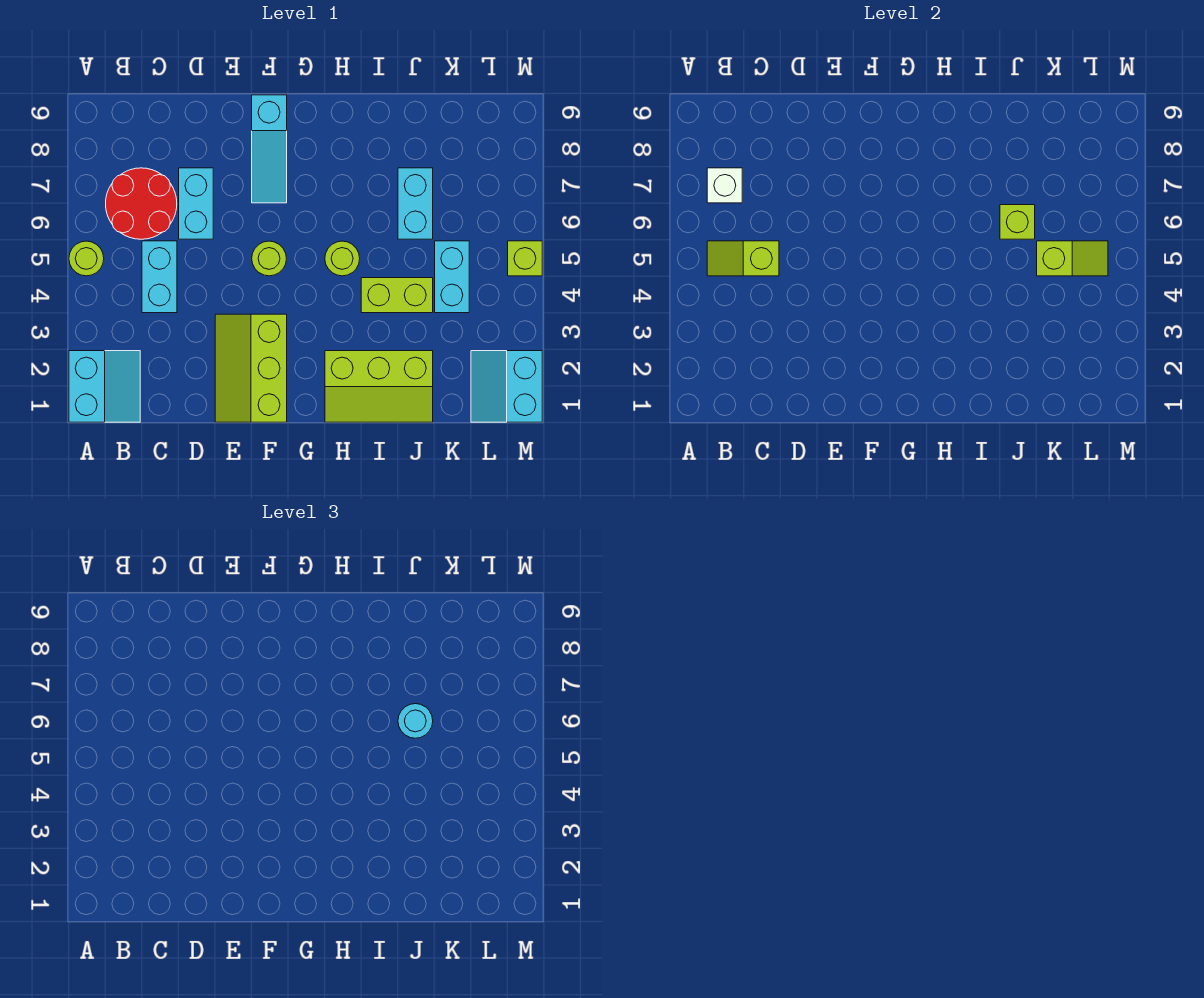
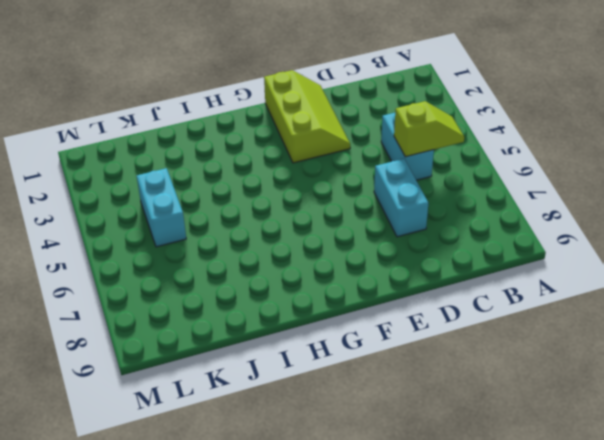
none -> cyan 2x2 slope [69,351,140,422]
none -> lime 1x1 round brick [69,241,104,276]
none -> red 2x2 round brick [106,168,177,239]

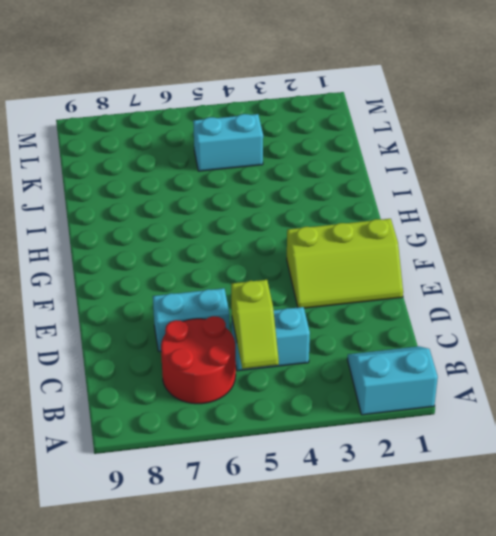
none -> lime 1x1 round brick [69,241,104,276]
none -> lime 1x1 round brick [252,241,286,276]
none -> cyan 1x3 slope [252,95,287,203]

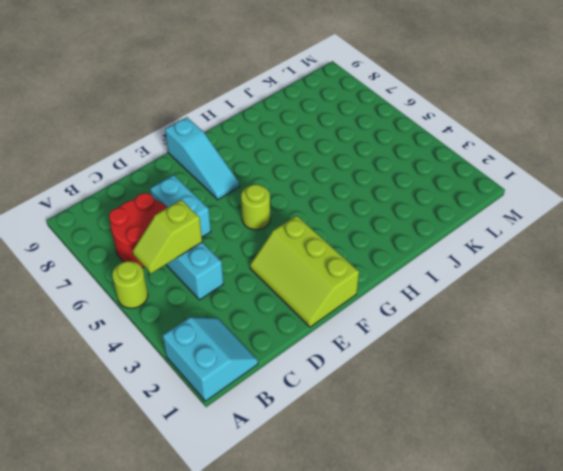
none -> lime 2x3 slope [325,351,433,422]
none -> lime 1x1 round brick [325,241,360,276]
none -> lime 1x2 brick [361,278,433,313]

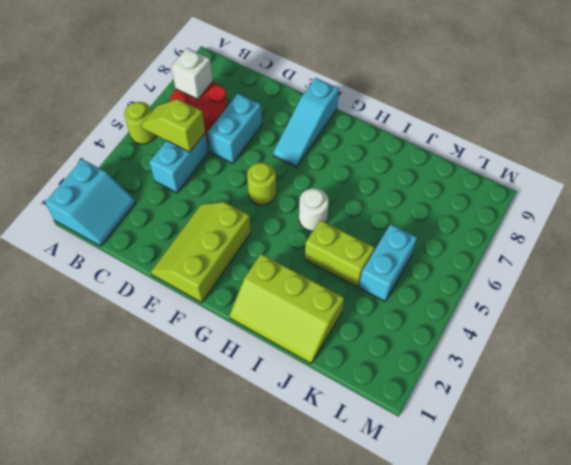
white 1x1 round brick [299,188,329,231] -> lime 1x1 round brick [325,241,360,276]
none -> cyan 1x2 brick [398,168,433,239]
none -> cyan 2x2 slope [471,351,542,422]
none -> lime 1x1 brick [508,241,542,276]

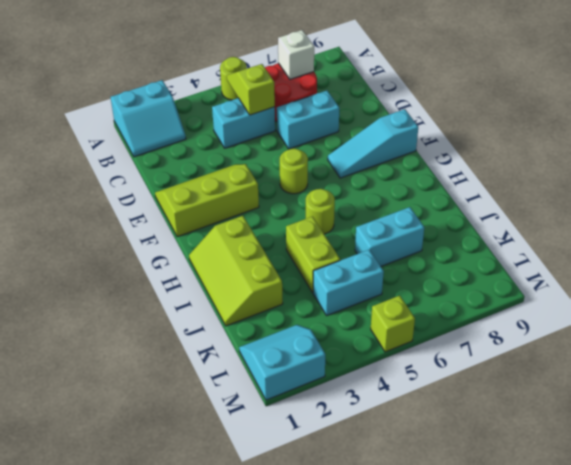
none -> lime 1x1 brick [1000,205,1035,239]
none -> lime 1x2 slope [1037,241,1108,276]
none -> cyan 1x1 round brick [398,704,433,738]

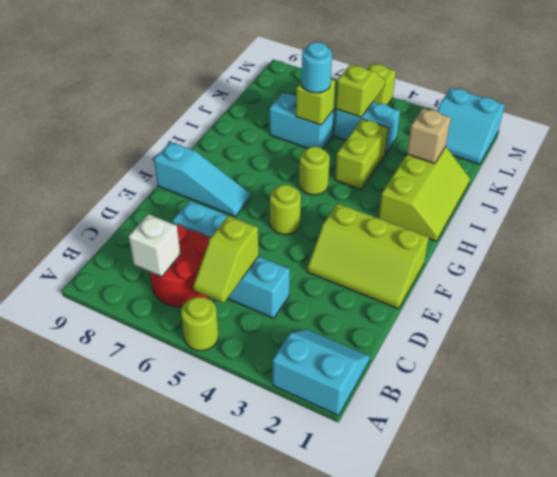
tan 1x1 brick [407,108,451,164] -> none

